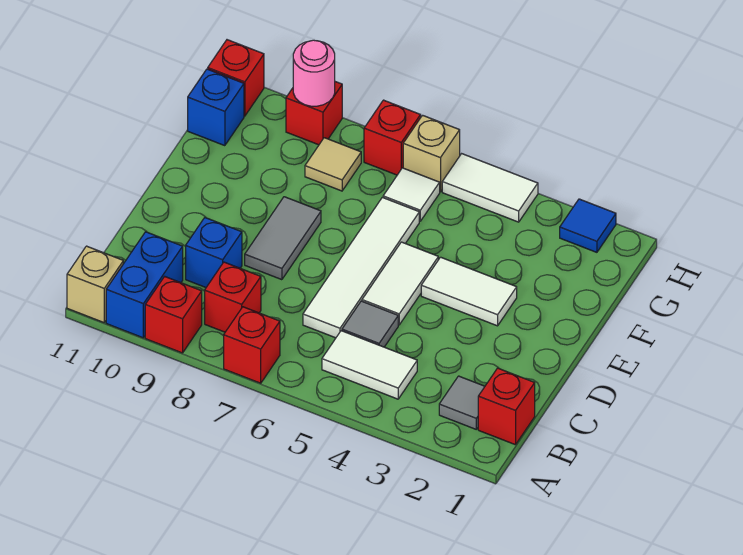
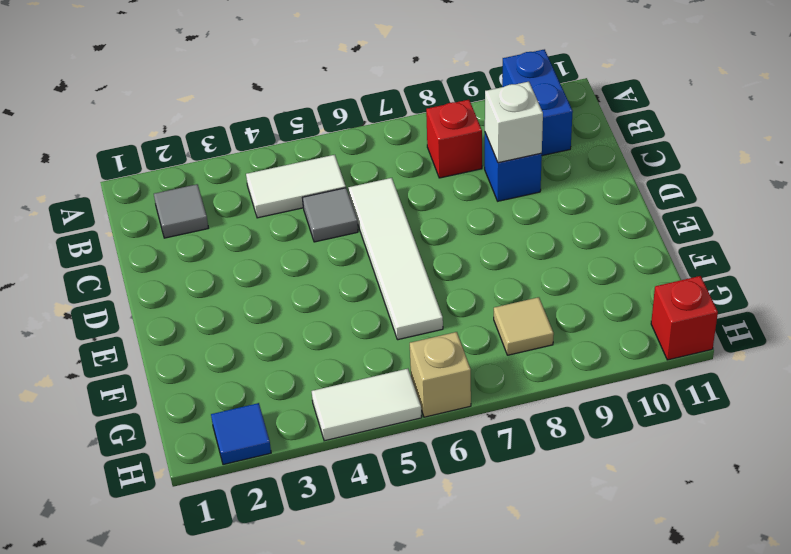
white 1x1 brick [485,82,543,163] -> none
none -> red 1x1 brick [224,307,280,383]
none -> red 1x1 brick [145,276,202,353]
none -> tan 1x1 brick [67,246,123,323]

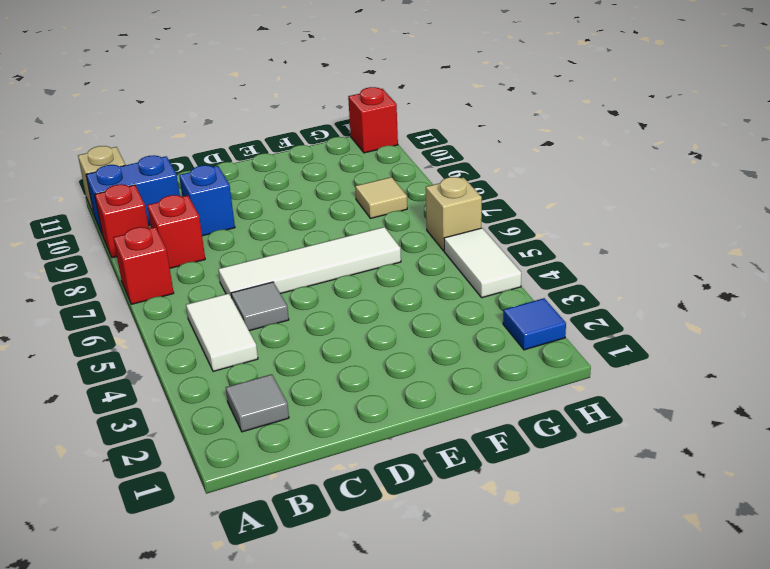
none -> red 1x1 brick [478,368,535,445]
none -> white 1x2 tile [362,242,438,325]
none -> grey 1x2 tile [245,197,321,280]

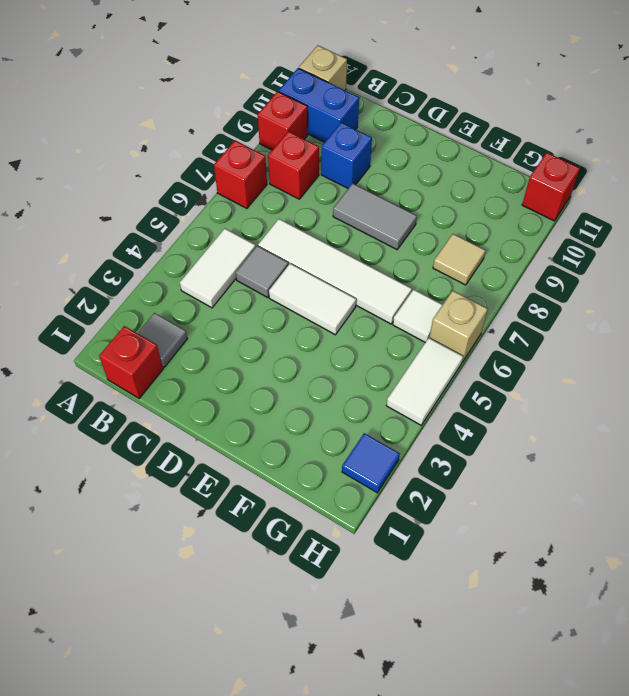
none -> white 1x2 tile [421,257,517,326]
none -> blue 1x1 brick [188,69,244,146]
none -> red 1x1 brick [364,100,421,175]

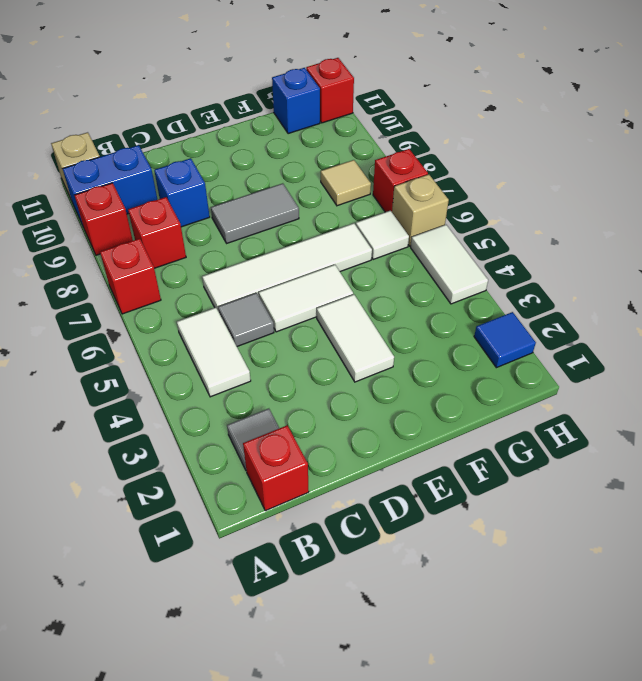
none -> red 1x1 brick [286,82,342,145]
none -> pink 1x1 round brick [293,40,335,106]

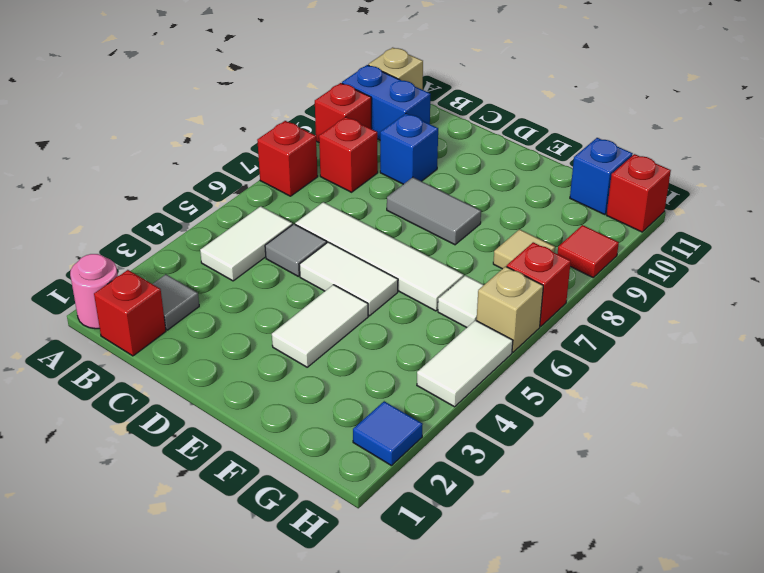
pink 1x1 round brick [70,254,118,329] -> pink 1x1 round brick moved to [293,40,335,106]
red 1x1 tile [558,225,619,277] -> red 1x1 brick [286,82,342,145]

